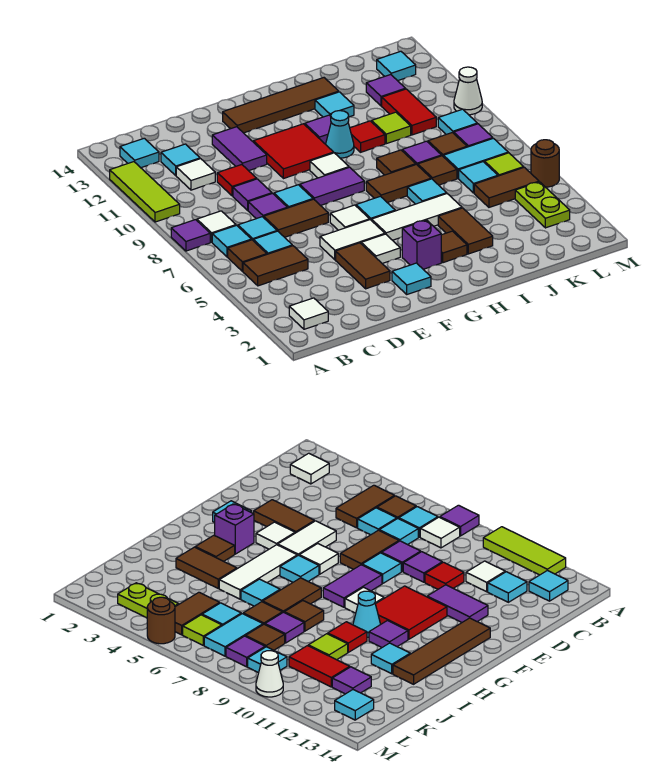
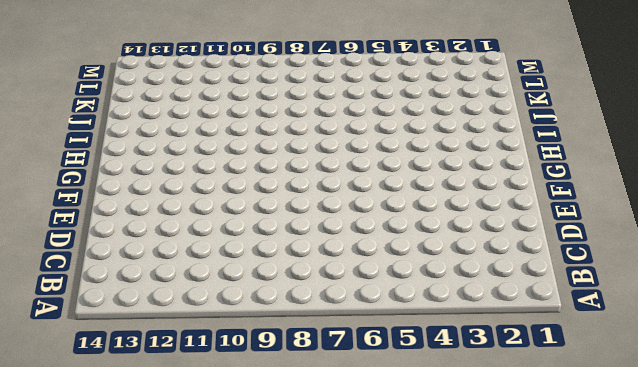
none -> purple 1x1 tile [171,220,210,251]
none -> lime 1x3 tile [110,162,180,222]
none -> white 1x1 tile [289,298,328,329]
none -> brown 1x2 tile [243,246,308,286]

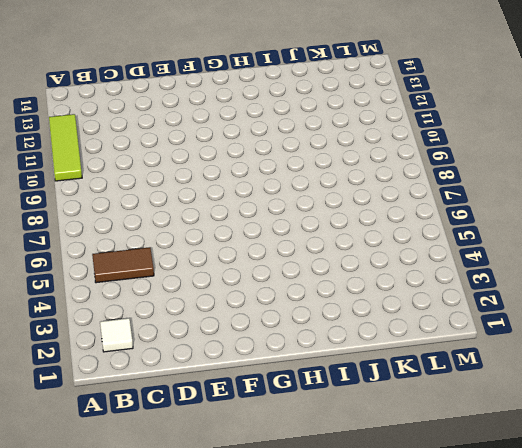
none -> purple 1x1 tile [171,220,210,251]
none -> brown 1x1 tile [228,240,267,271]
none -> cyan 1x1 tile [212,225,251,257]
none -> white 1x1 tile [197,211,236,242]

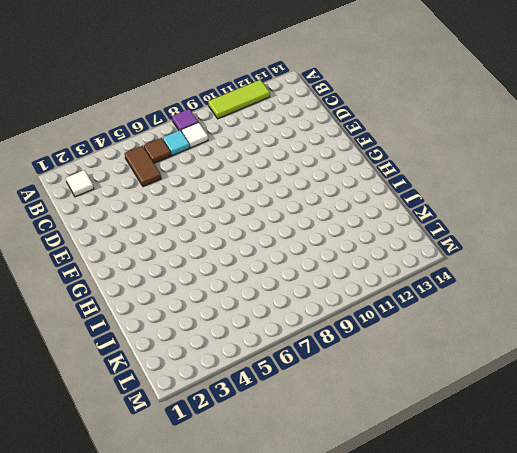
none -> cyan 1x1 tile [120,138,159,168]
none -> cyan 1x1 tile [253,231,292,254]
none -> cyan 1x1 tile [238,217,277,240]
none -> white 1x1 tile [176,159,215,190]

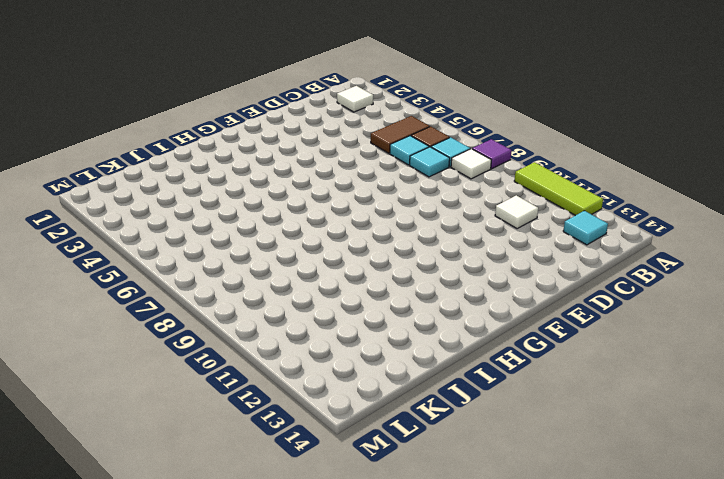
none -> cyan 1x1 tile [161,144,200,175]
none -> brown 1x2 tile [264,199,328,237]
none -> purple 1x1 tile [248,194,287,219]
none -> purple 1x1 tile [233,179,272,210]

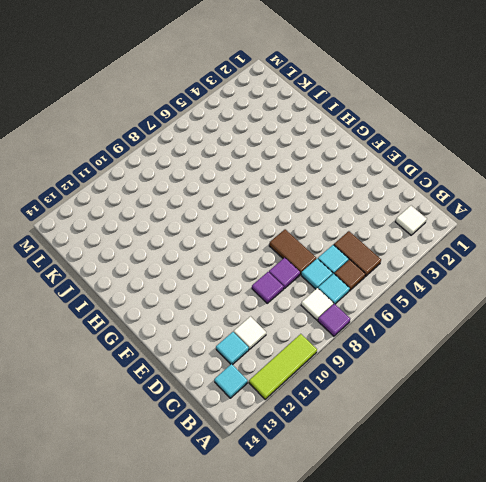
none -> red 1x1 tile [217,165,257,196]
none -> brown 1x2 tile [336,243,390,289]
none -> white 1x2 tile [320,220,385,260]
none -> cyan 1x1 tile [274,185,313,208]

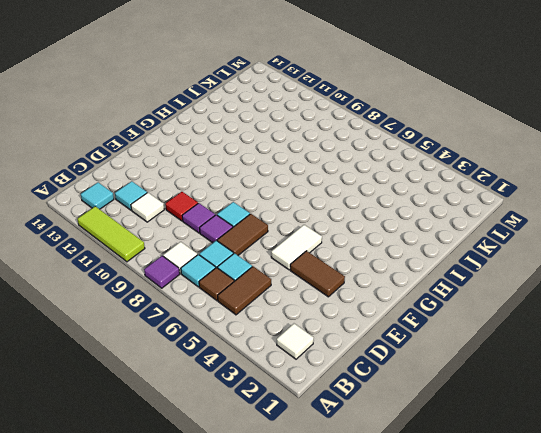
none -> purple 1x2 tile [212,127,267,171]
none -> cyan 1x1 tile [392,263,431,294]
none -> white 1x1 tile [361,234,400,263]
none -> white 1x1 tile [330,205,370,230]

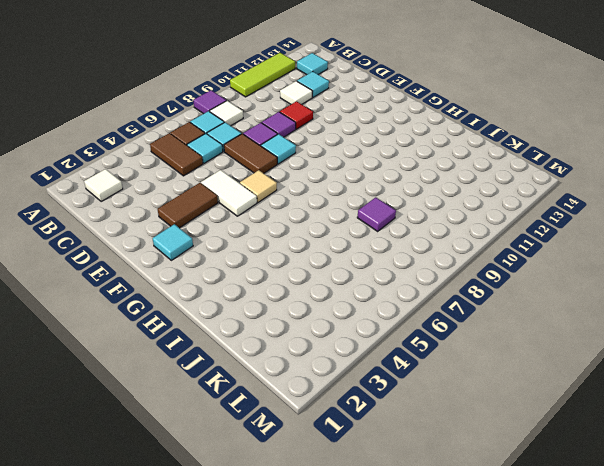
tan 1x1 tile [240,170,277,202] -> white 1x1 tile [330,205,370,230]
none -> purple 1x2 tile [212,127,267,171]
none -> white 1x1 tile [361,234,400,263]
none -> purple 1x2 tile [300,167,364,206]
none -> red 2x2 tile [253,124,334,179]

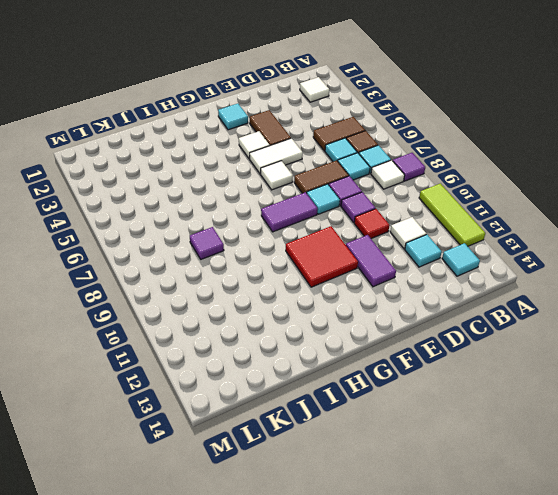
none -> brown 1x4 tile [223,78,339,133]
none -> purple 1x1 brick [402,220,441,269]
none -> white 1x3 tile [372,194,462,240]
none -> cyan 1x1 tile [356,196,395,221]

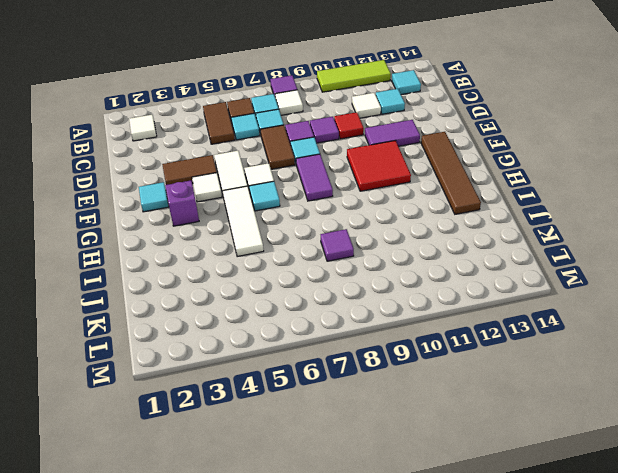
none -> white 1x1 tile [310,153,349,178]
none -> brown 1x1 tile [441,231,467,263]
none -> brown 1x2 tile [366,164,431,203]
none -> cyan 1x1 cone [326,111,354,158]

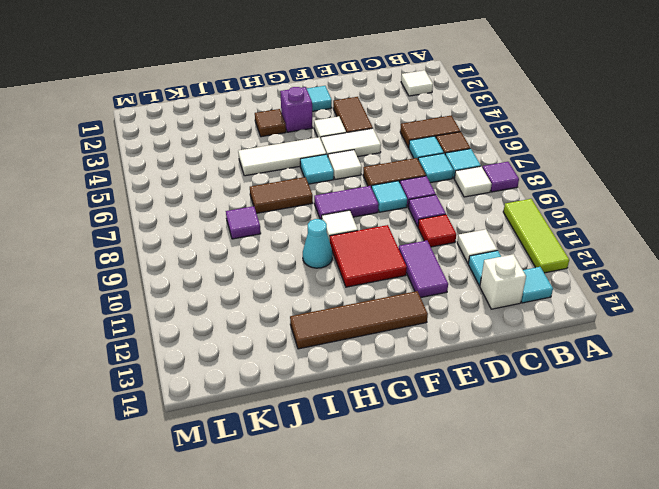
white 1x1 brick [480,254,526,309] -> none
none -> purple 1x1 tile [305,115,331,144]
none -> brown 1x2 tile [438,208,493,254]
none -> cyan 1x1 tile [407,179,447,204]
none -> brown 1x1 tile [377,150,416,175]

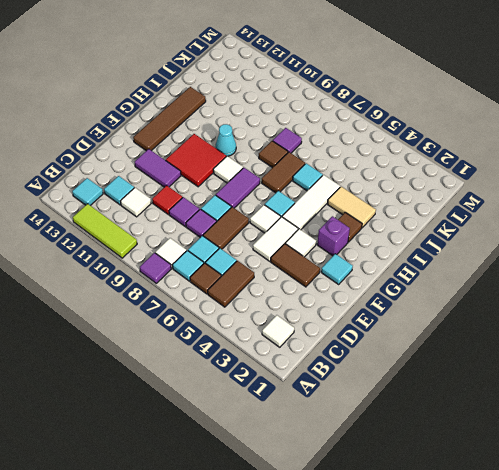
tan 1x2 tile [327,187,376,228] -> brown 1x2 tile [438,208,493,254]
none -> purple 1x1 tile [305,115,331,144]
none -> red 1x1 tile [350,121,385,152]
none -> cyan 1x1 tile [315,92,354,117]
none -> brown 1x1 tile [418,156,457,185]

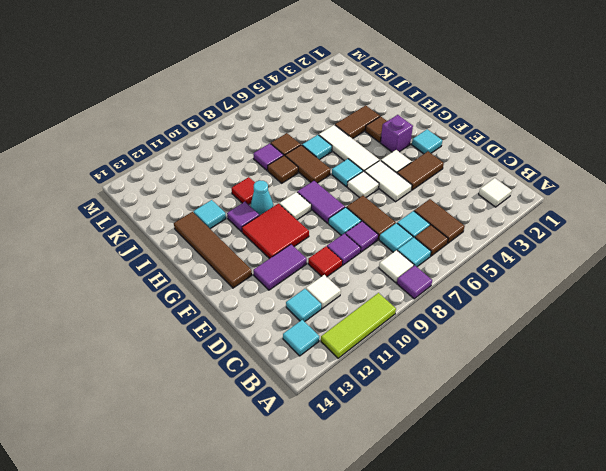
none -> lime 1x1 tile [372,112,411,144]
none -> brown 1x2 tile [474,167,539,207]
none -> cyan 1x1 tile [459,162,498,193]
none -> cyan 1x2 tile [443,138,508,179]

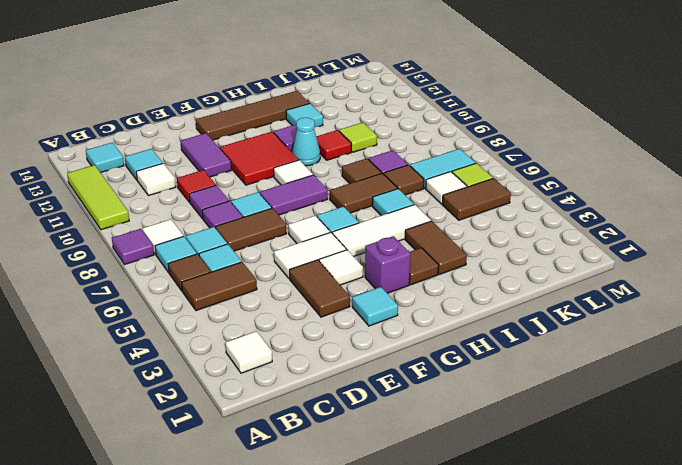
white 1x1 tile [426,172,467,204] -> cyan 1x1 tile [459,162,498,193]
none -> brown 1x1 tile [428,133,467,156]
none -> red 1x2 tile [382,89,436,135]
none -> purple 1x1 tile [366,75,406,106]
none -> lime 1x2 plate [515,182,570,228]

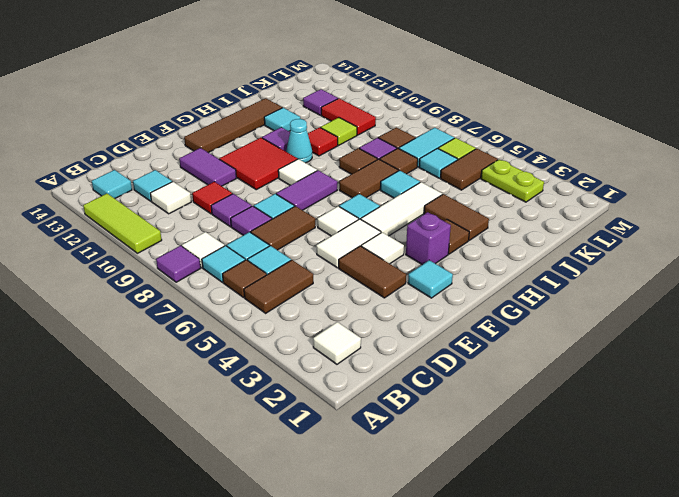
none -> purple 1x1 tile [454,124,493,147]
none -> cyan 1x1 tile [438,109,477,134]
none -> cyan 1x1 tile [377,51,416,81]
none -> brown 1x1 round brick [531,140,559,187]

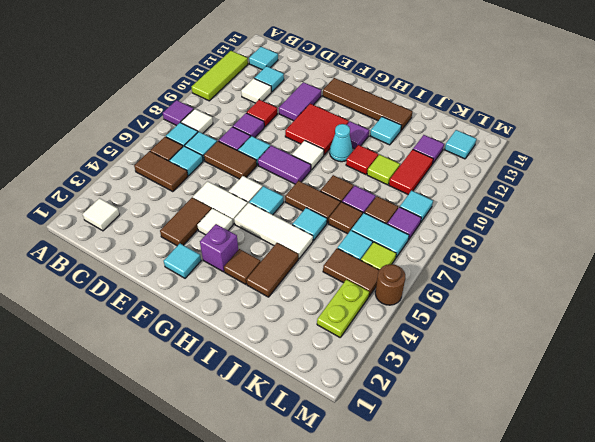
none -> white 1x1 cone [454,67,482,115]

